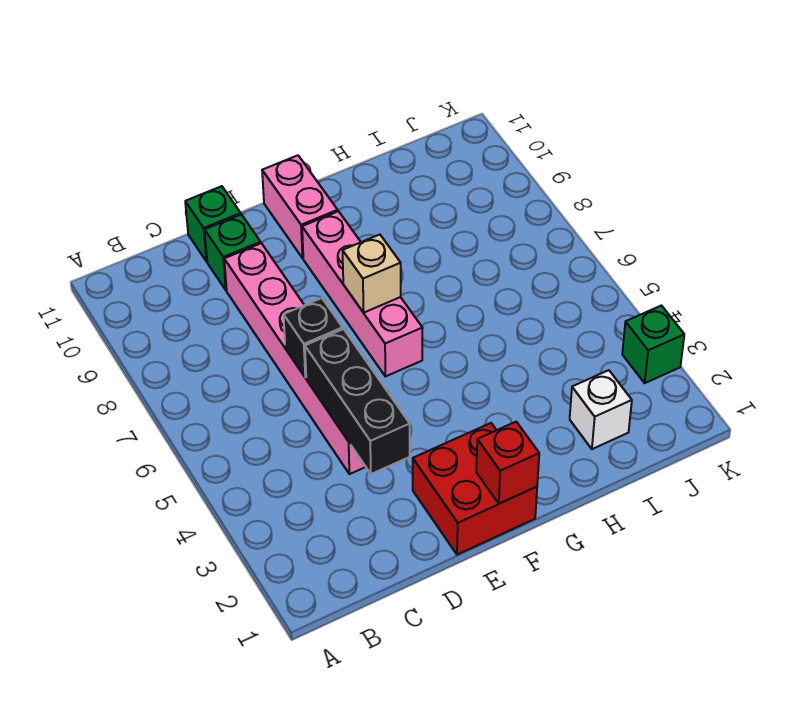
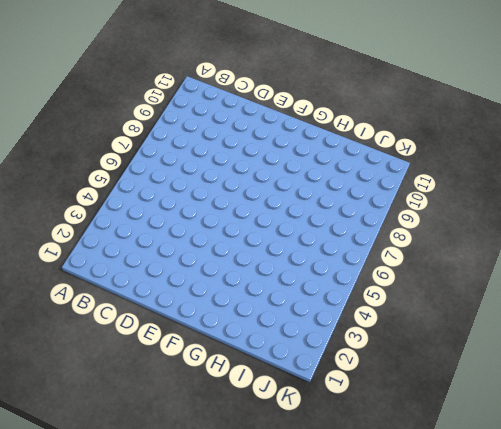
none -> pink 1x6 brick [224,243,366,474]
none -> green 1x1 brick [205,214,261,290]
none -> green 1x1 brick [185,186,241,262]

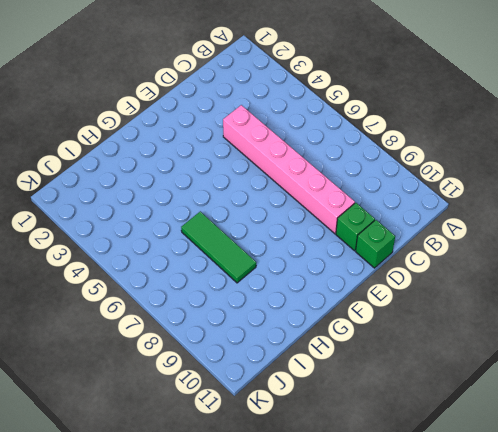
green 1x3 tile [181,211,256,283] -> none
none -> red 2x2 brick [413,423,537,555]
none -> pink 1x4 brick [302,211,423,376]
none -> pink 1x2 brick [262,155,338,258]

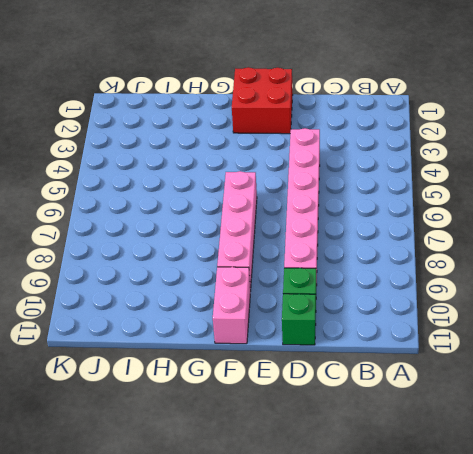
none -> white 1x1 brick [570,370,632,449]
none -> green 1x1 brick [622,306,684,383]
none -> black 1x3 brick [305,329,410,474]

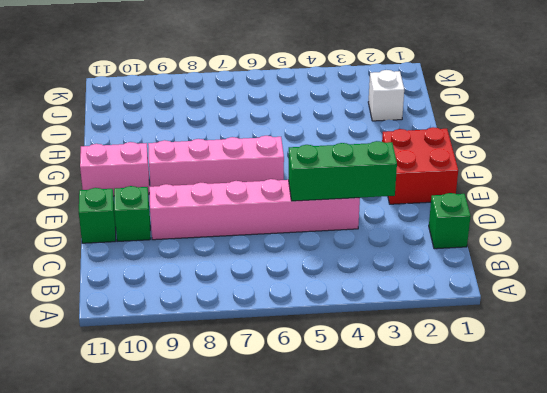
green 1x1 brick [429,193,471,249] -> green 1x1 brick moved to [622,306,684,383]
green 1x3 brick [289,141,397,201] -> black 1x3 brick [305,329,410,474]
none -> black 1x1 brick [284,298,343,378]
none -> red 1x1 brick [476,422,539,504]
none -> tan 1x1 brick [343,235,401,313]

